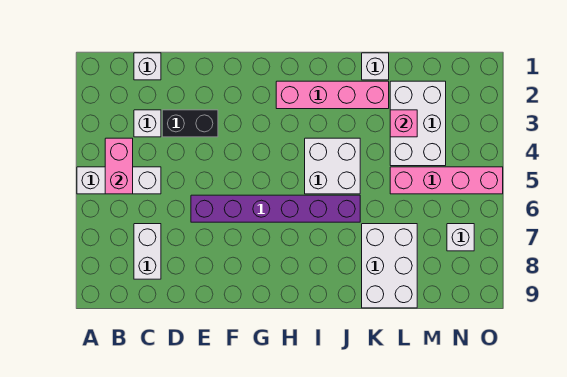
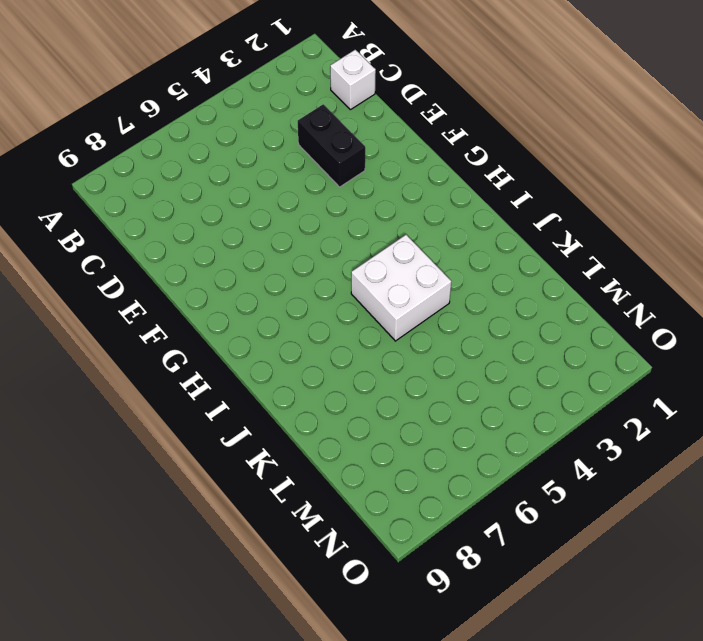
none -> white 1x3 brick [77,167,161,194]
none -> white 1x1 brick [134,110,161,137]
none -> white 1x2 brick [134,224,161,279]

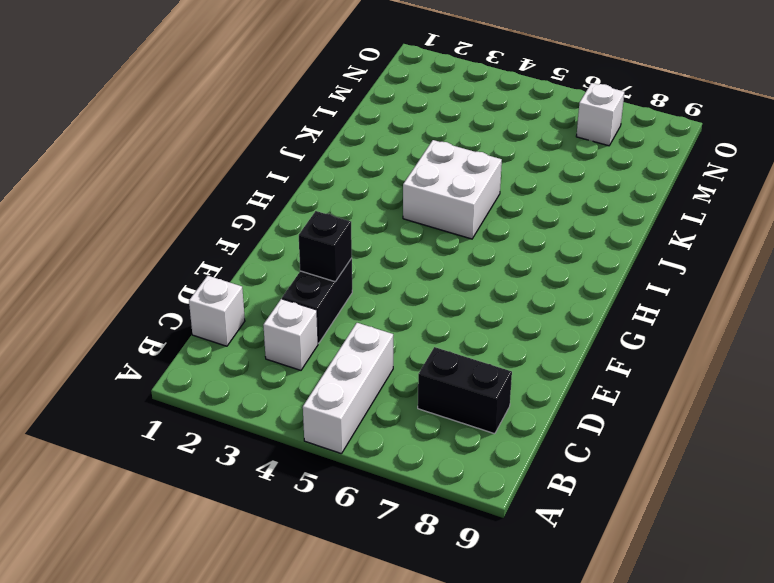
black 1x2 brick [418,347,512,434] -> white 1x2 brick [134,224,161,279]
black 1x1 brick [299,211,352,282] -> none
none -> purple 1x6 brick [191,195,360,222]
none -> pink 1x4 brick [276,81,389,109]
none -> white 1x1 brick [362,53,389,80]

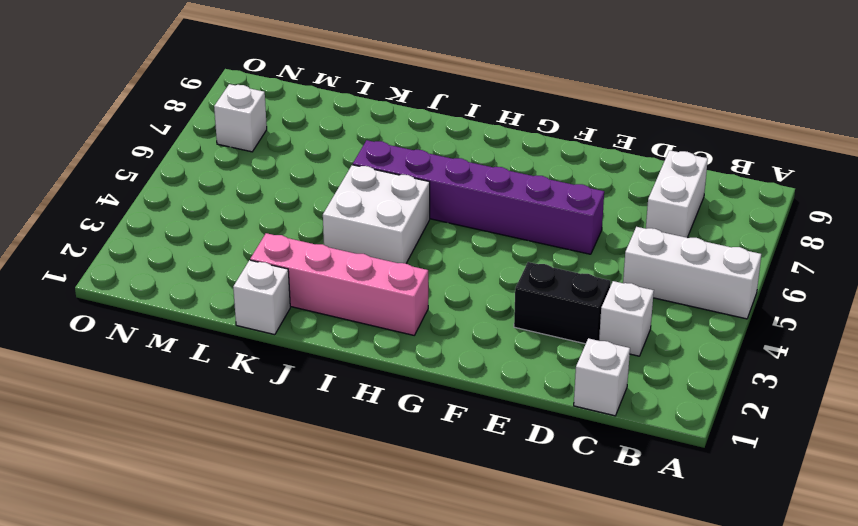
none -> white 2x3 brick [362,224,417,308]
none -> white 2x3 brick [390,81,446,166]
none -> pink 1x4 brick [390,167,503,194]

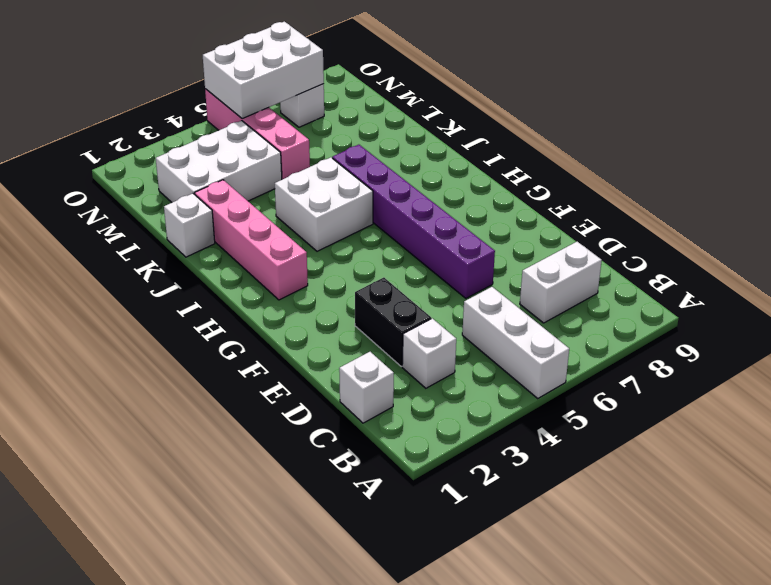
white 2x3 brick [203,22,324,119] -> white 2x3 brick moved to [362,224,417,308]
none -> pink 1x2 brick [105,138,133,194]
none -> pink 1x1 brick [390,110,417,137]

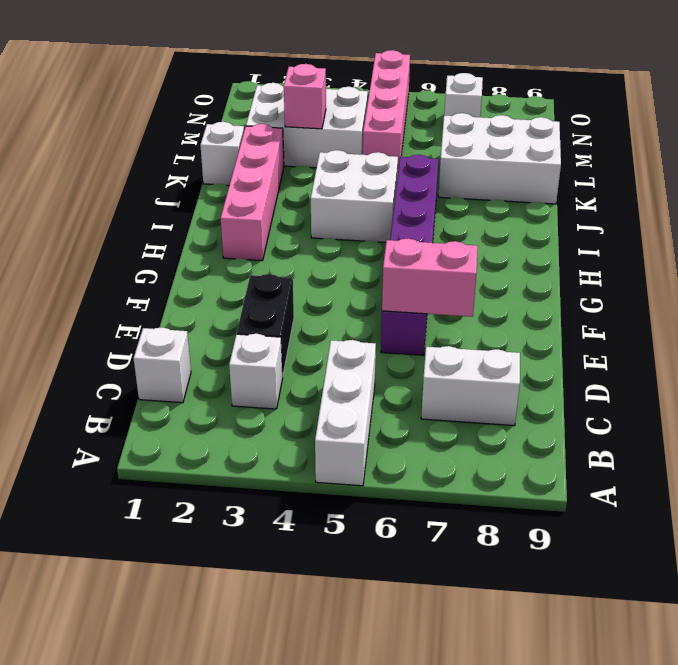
pink 1x2 brick [382,238,478,317] -> pink 1x2 brick moved to [105,138,133,194]

